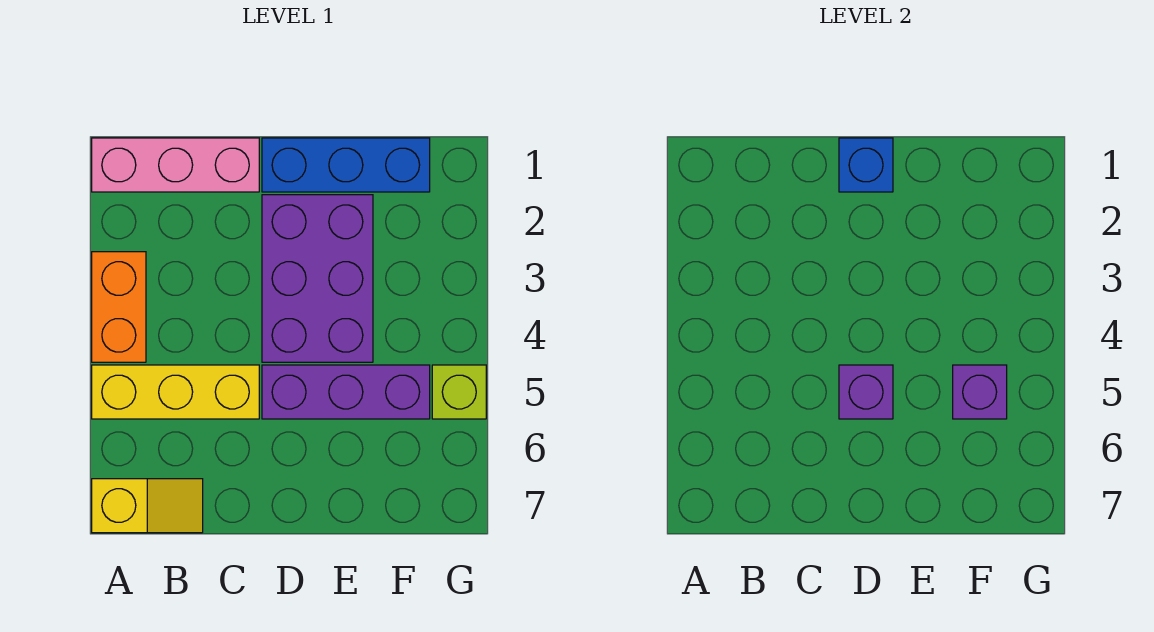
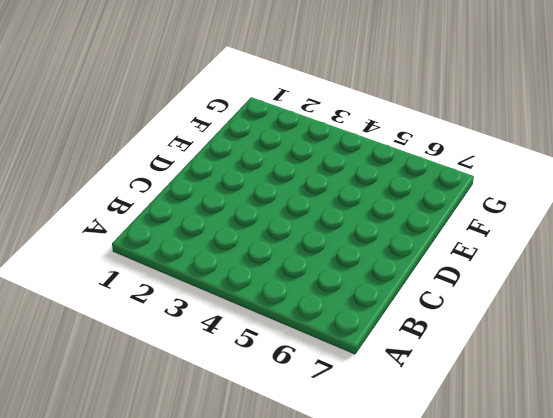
none -> pink 1x3 brick [92,138,259,192]
none -> orange 1x2 brick [92,252,146,362]

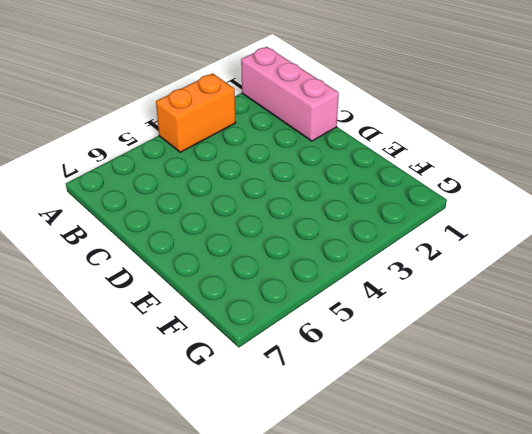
none -> yellow 1x3 brick [92,365,259,419]
none -> yellow 1x2 slope [92,479,203,533]

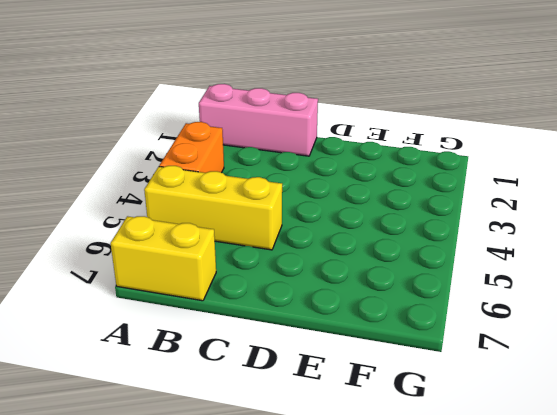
yellow 1x2 brick [110,216,216,301] -> yellow 1x2 slope [92,479,203,533]
none -> blue 1x3 brick [262,138,430,192]
none -> purple 2x3 brick [262,195,373,362]

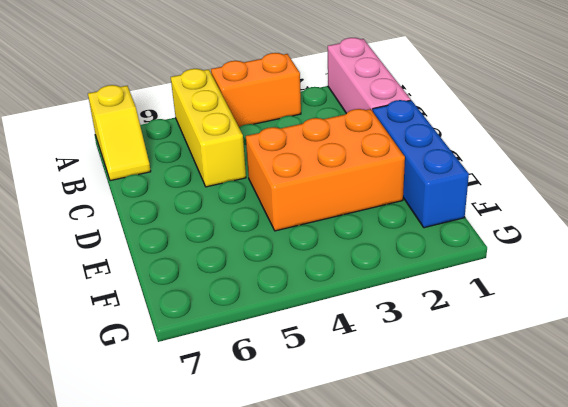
orange 2x3 brick [246,109,405,231] -> purple 2x3 brick [262,195,373,362]
none -> purple 1x3 brick [262,365,430,419]
none -> lime 1x1 brick [432,365,486,419]

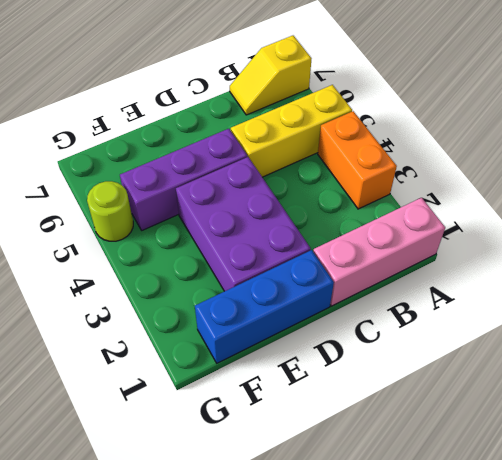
lime 1x1 round brick [87,181,133,241] -> lime 1x1 brick [432,365,486,419]
none -> blue 1x1 brick [839,138,893,192]
none -> purple 1x1 brick [839,365,893,419]

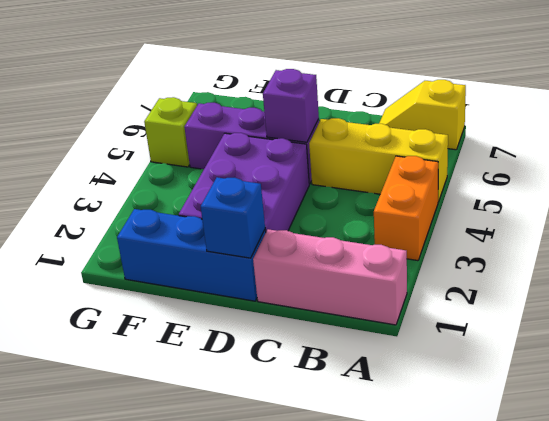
none -> purple 1x1 brick [953,365,1007,419]

